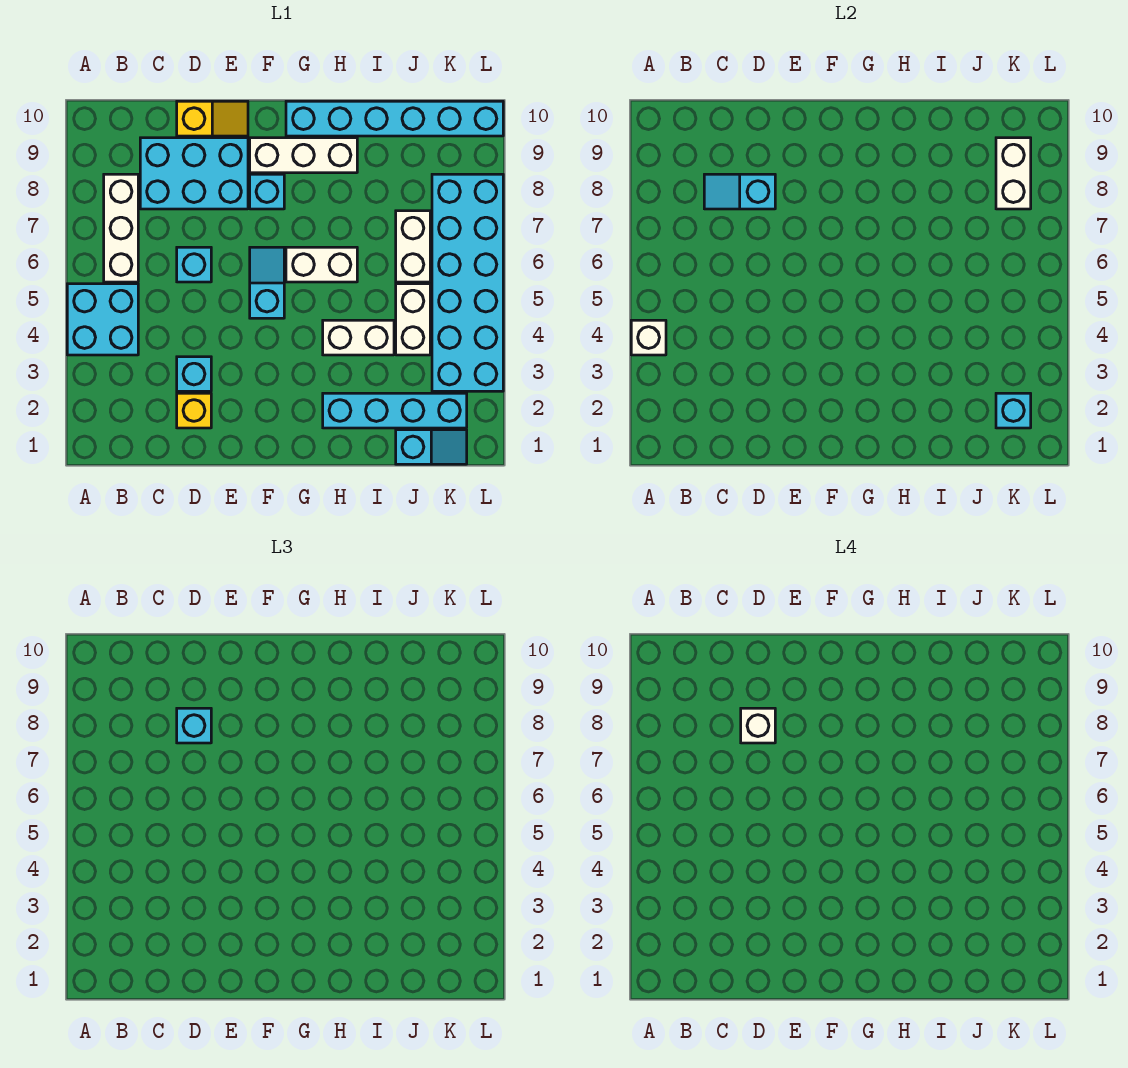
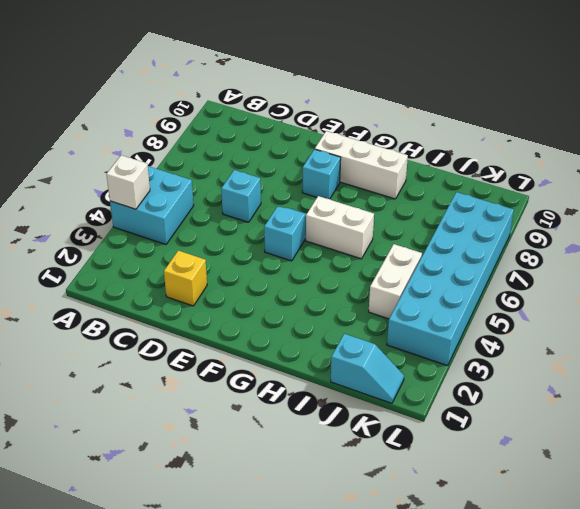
none -> white 1x3 brick [104,174,138,282]
none -> cyan 2x3 brick [140,138,248,209]
none -> cyan 1x1 brick [177,357,211,391]

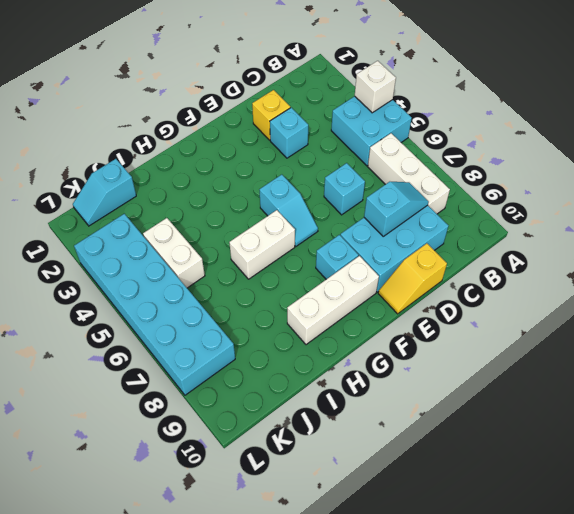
none -> cyan 1x6 brick [286,101,503,136]
none -> cyan 1x4 brick [323,393,467,428]
none -> white 1x2 brick [323,320,394,355]

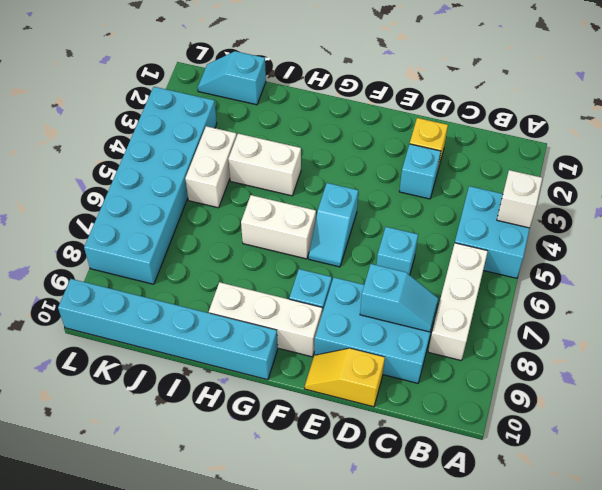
none -> cyan 1x4 brick [323,393,467,428]
none -> white 1x2 brick [396,211,430,282]
none -> cyan 1x1 brick [996,393,1031,428]

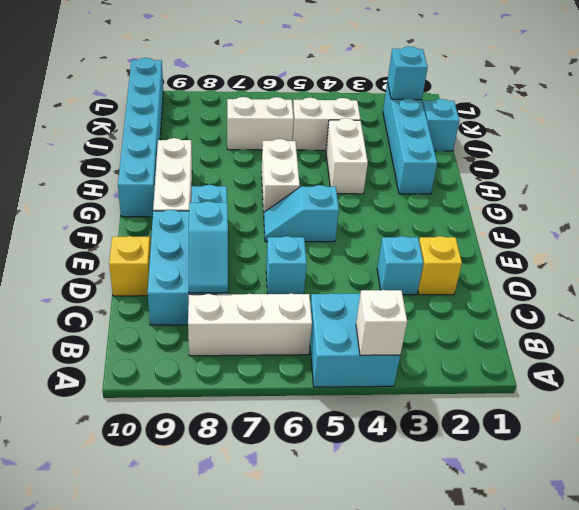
none -> cyan 2x6 brick [432,174,503,391]
none -> white 1x2 brick [996,138,1031,209]
none -> cyan 1x1 brick [177,708,211,743]

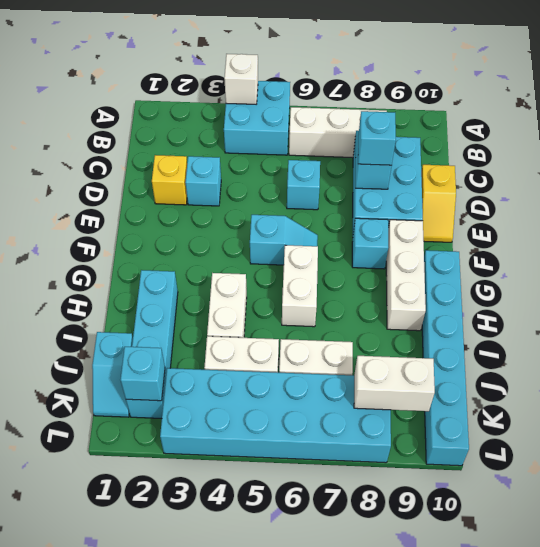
none -> white 1x1 brick [741,708,775,743]

